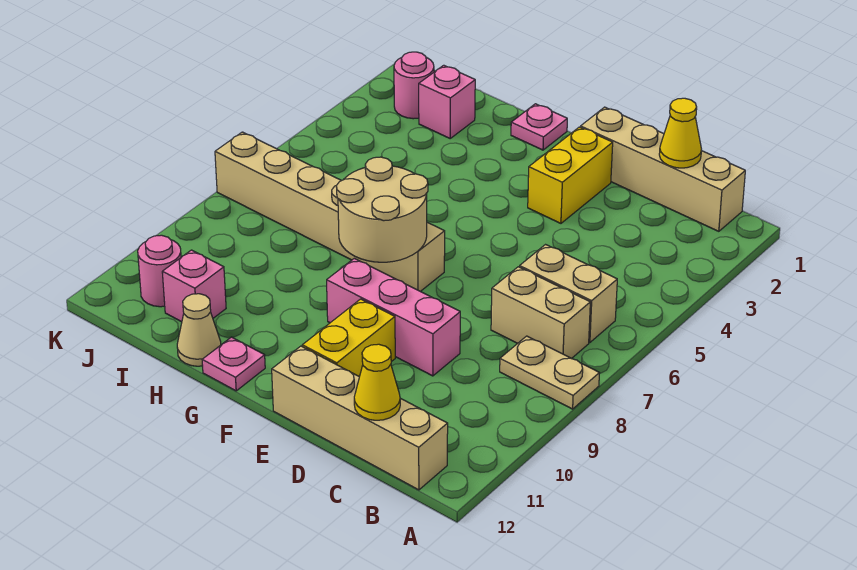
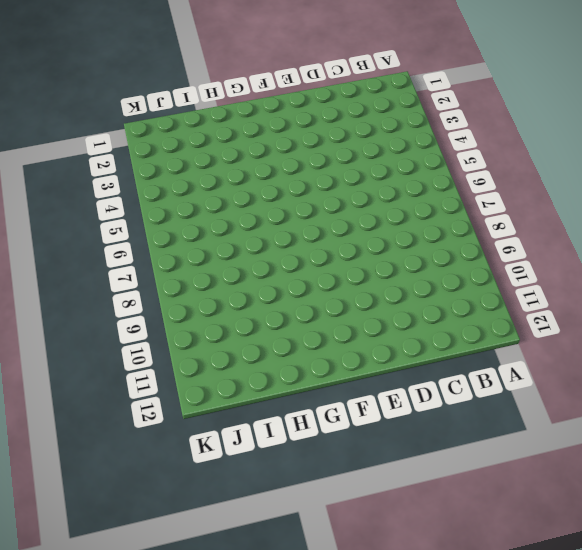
none -> tan 1x2 plate [500,336,599,409]
none -> tan 1x4 brick [581,107,745,231]
none -> tan 1x2 brick [520,245,617,343]

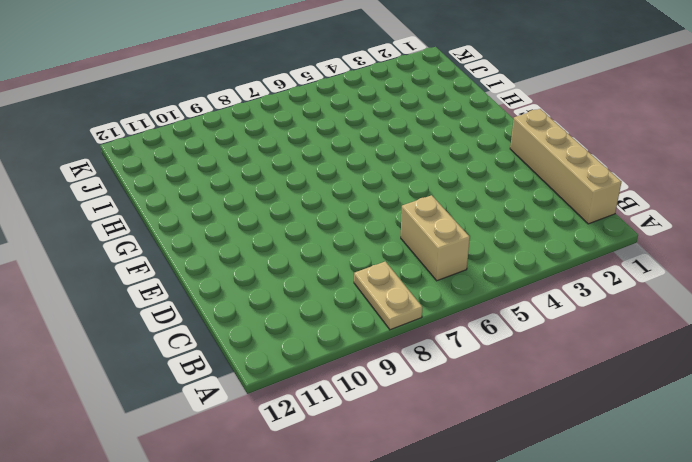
none -> tan 1x2 brick [491,267,590,358]
none -> tan 1x4 brick [272,346,448,490]
none -> pink 1x3 brick [327,258,460,376]

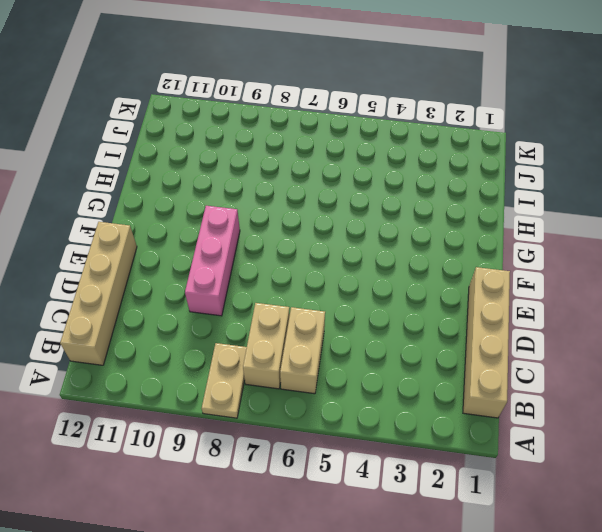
none -> yellow 1x2 brick [528,127,613,223]
none -> yellow 1x2 brick [302,299,395,377]
none -> tan 1x6 brick [215,132,445,291]

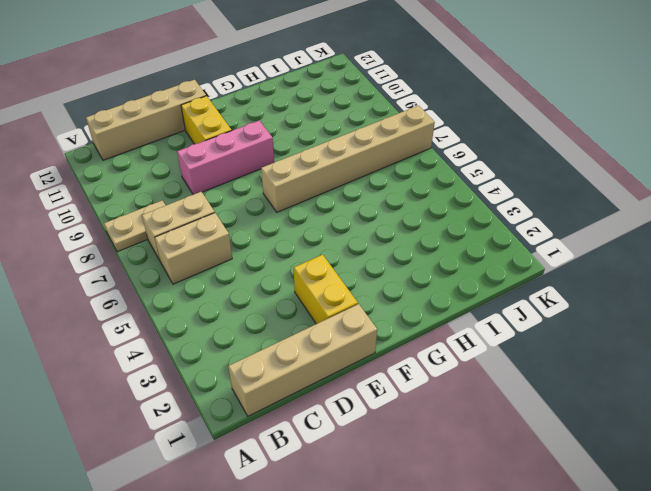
none -> pink 1x1 plate [511,104,567,150]
none -> pink 1x1 plate [202,337,265,391]
none -> tan 1x1 cone [177,294,221,366]

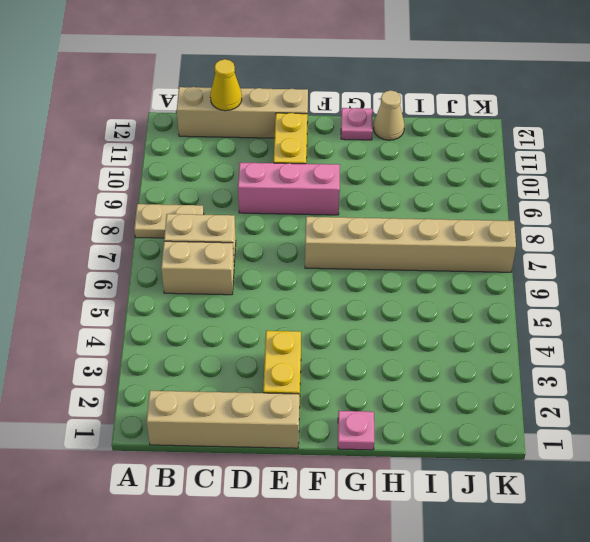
none -> pink 1x1 brick [419,65,475,138]
none -> pink 1x1 brick [162,250,226,322]
none -> pink 1x1 round brick [394,52,434,119]

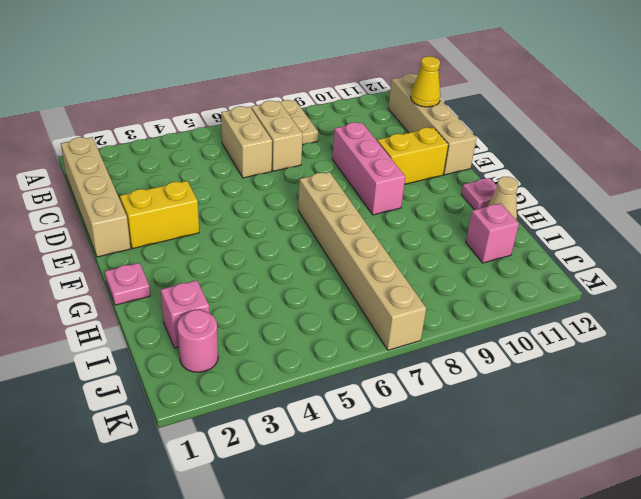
none -> pink 1x1 round brick [138,235,181,307]
none -> yellow 1x1 cone [659,98,701,168]
none -> tan 2x2 round brick [336,157,428,262]

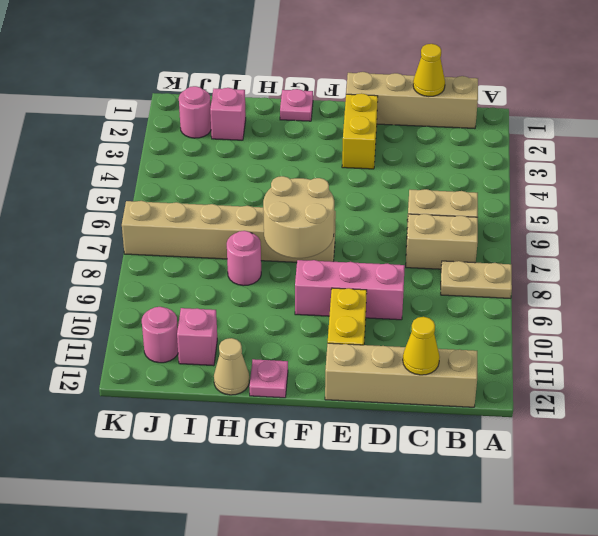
pink 1x1 round brick [227,231,261,286] -> none

